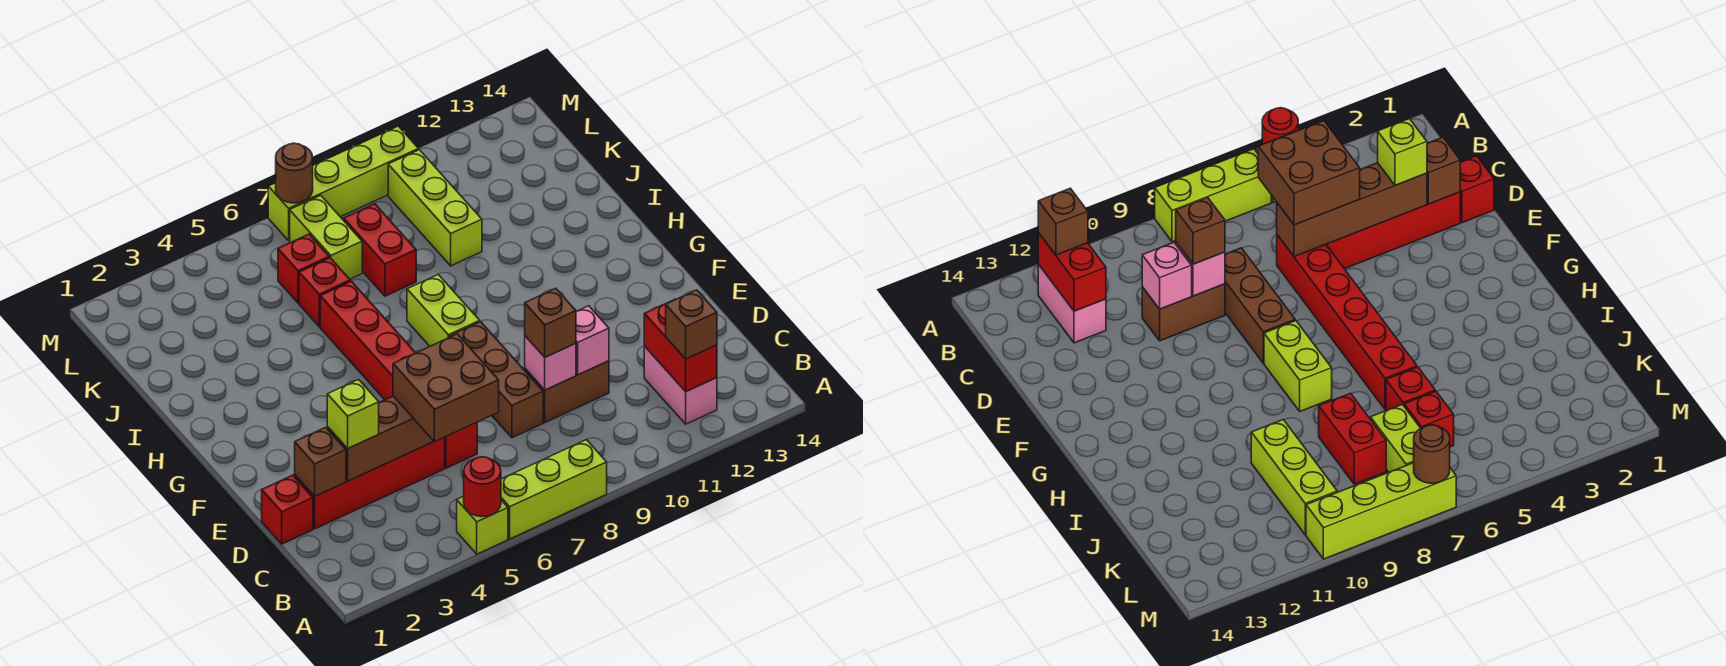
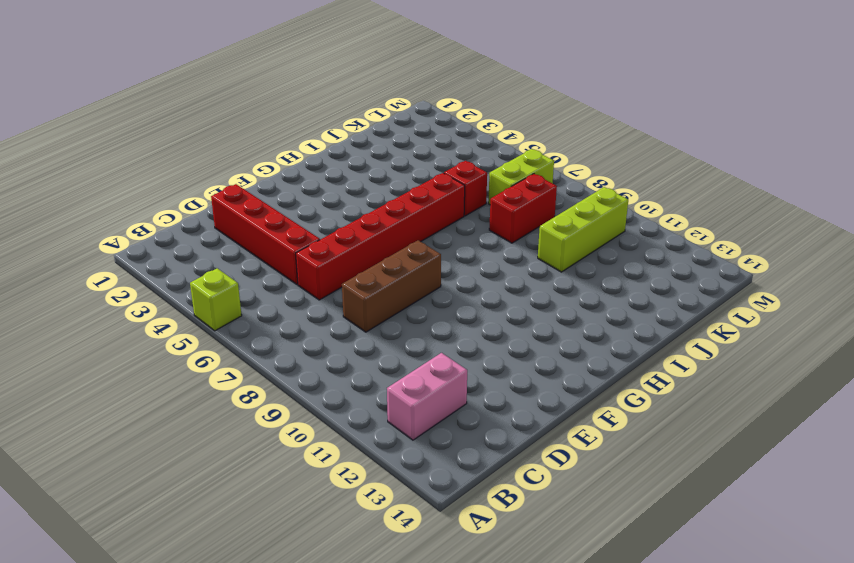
none -> lime 1x3 brick [501,440,607,539]
none -> red 1x1 brick [262,475,313,544]
none -> brown 1x2 brick [525,361,609,423]

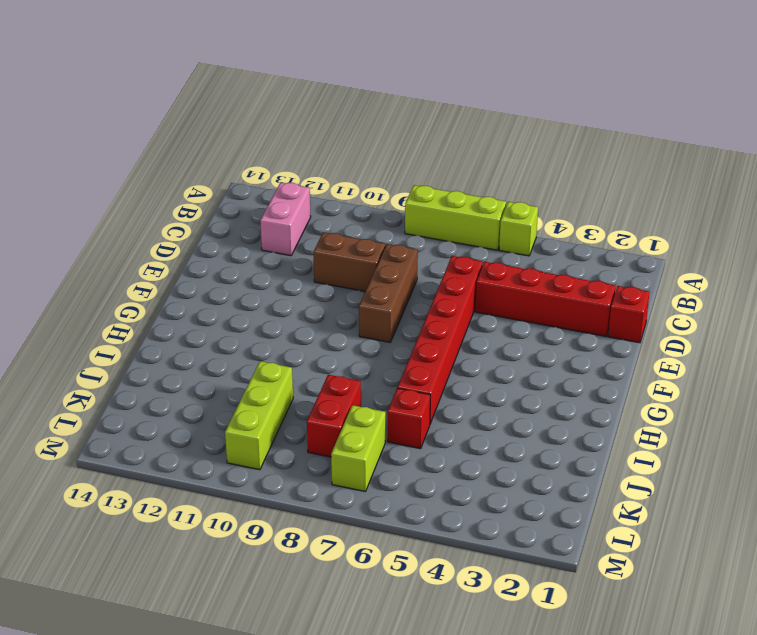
none -> lime 1x2 brick [407,275,480,346]
none -> red 1x1 brick [278,234,329,303]
none -> lime 1x4 brick [268,126,418,240]

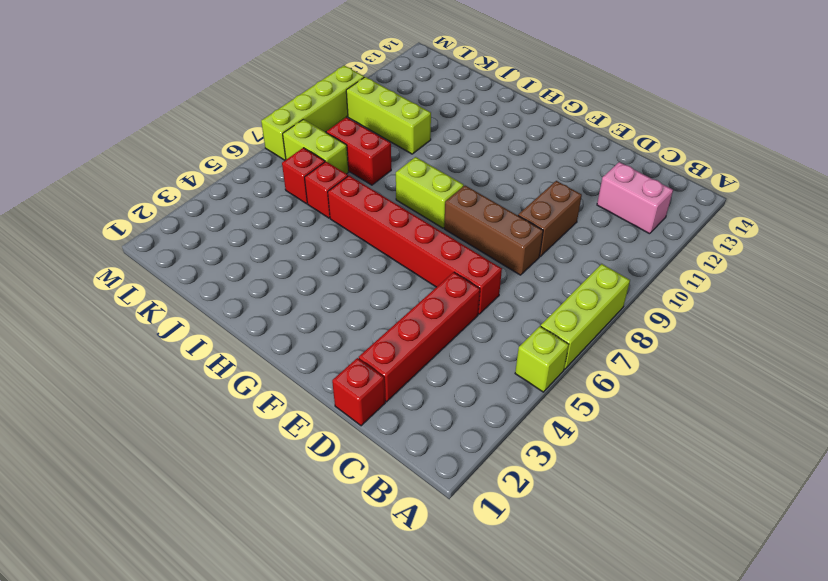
none -> red 1x1 round brick [464,457,501,517]
none -> red 1x2 brick [644,299,717,392]
none -> brown 1x1 brick [295,427,346,496]

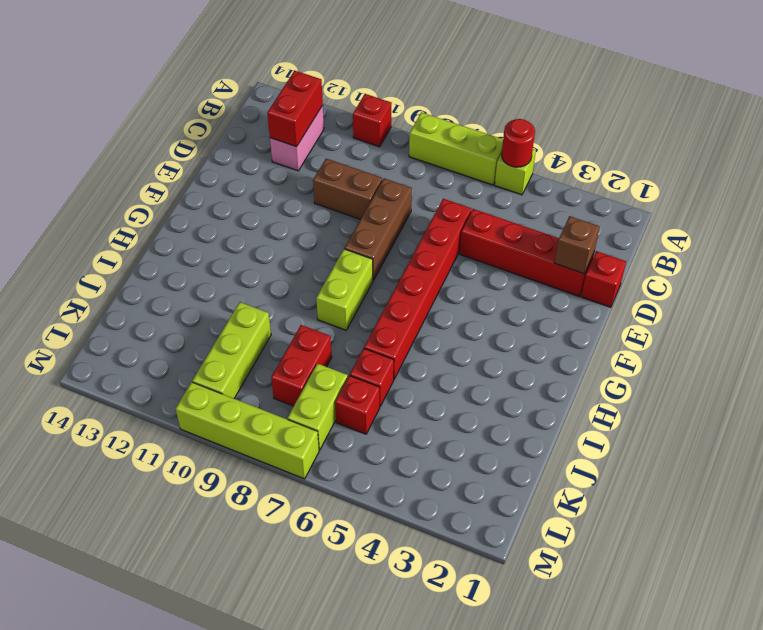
red 1x1 brick [353,94,392,147] -> none
none -> brown 1x4 brick [327,396,434,481]
none -> pink 1x1 brick [525,336,576,390]
none -> pink 1x1 brick [576,306,609,375]

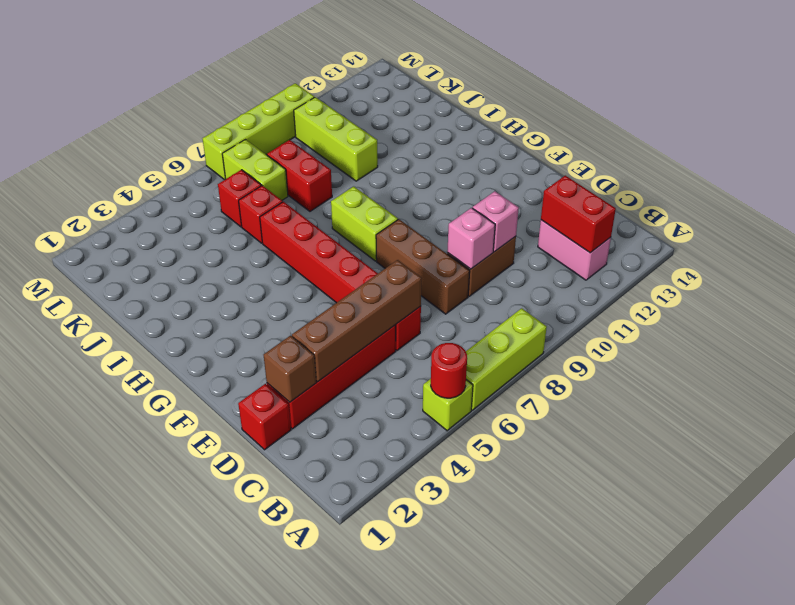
none -> brown 1x1 round brick [276,143,313,203]
none -> brown 1x1 brick [666,290,717,359]
none -> brown 2x2 brick [393,334,499,442]

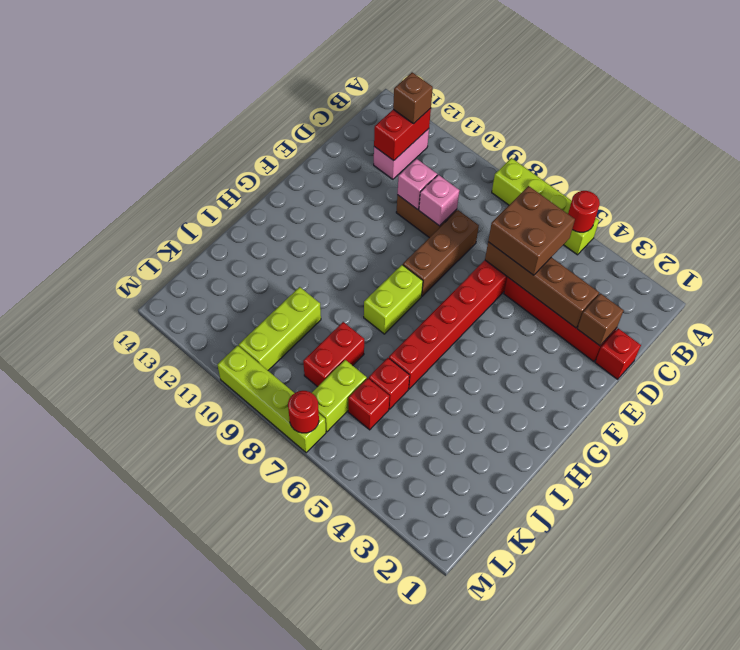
red 1x1 round brick [288,391,319,433] -> brown 1x1 round brick [276,143,313,203]
none -> lime 1x1 brick [327,380,379,449]
none -> brown 1x1 brick [525,288,576,357]

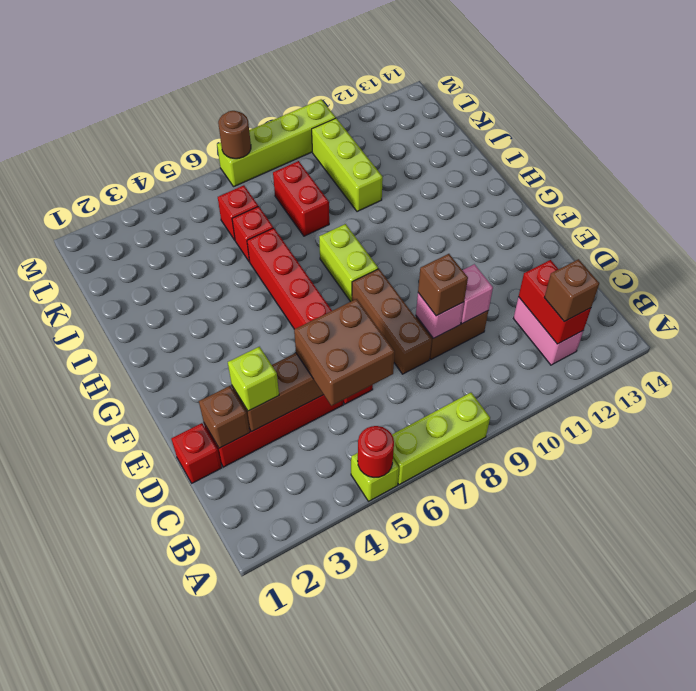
none -> lime 1x2 brick [290,195,362,279]

